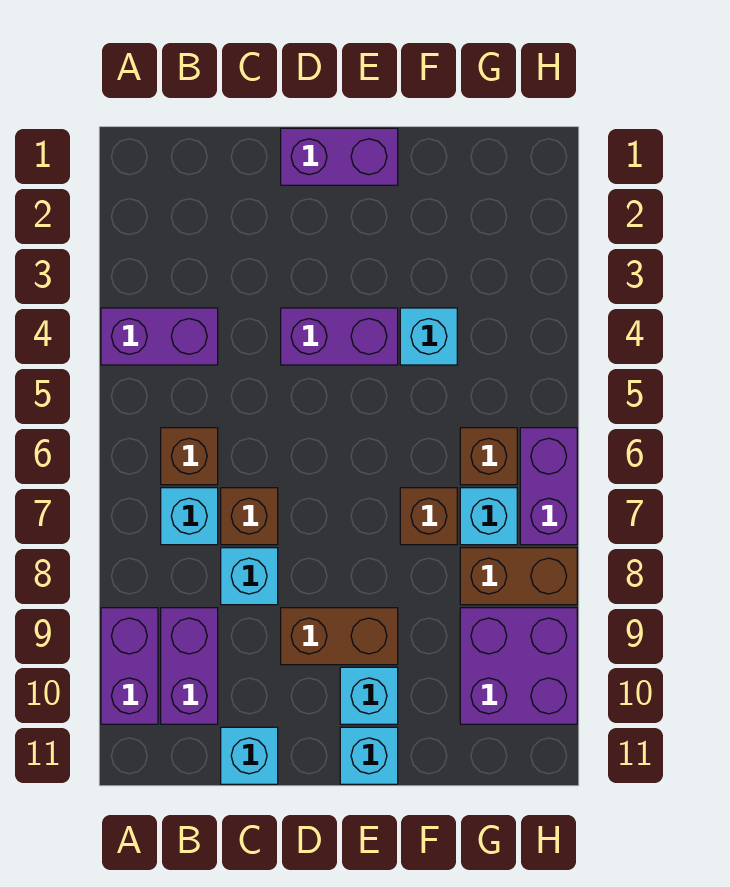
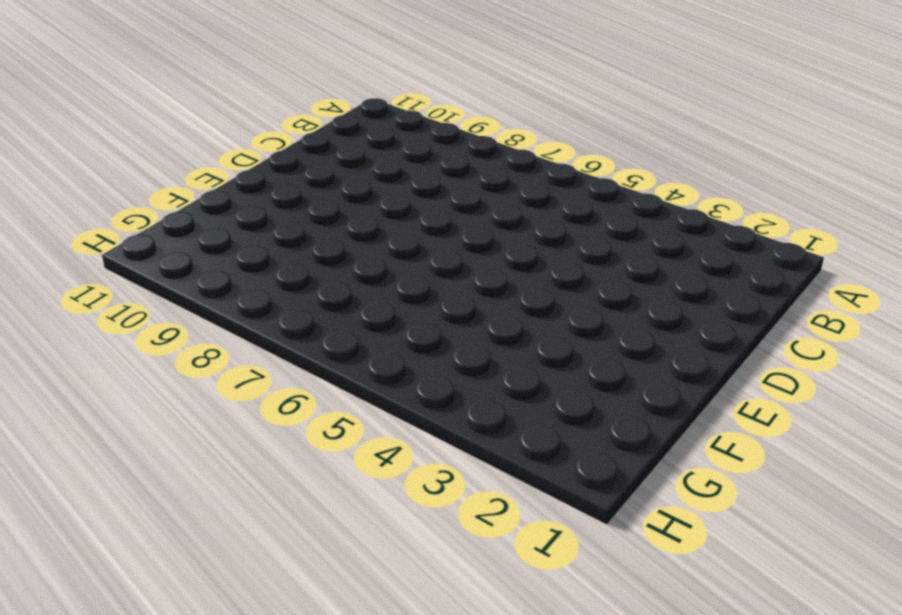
none -> purple 1x2 brick [101,308,218,365]
none -> purple 1x2 brick [101,608,158,724]
none -> brown 1x1 brick [161,428,218,485]

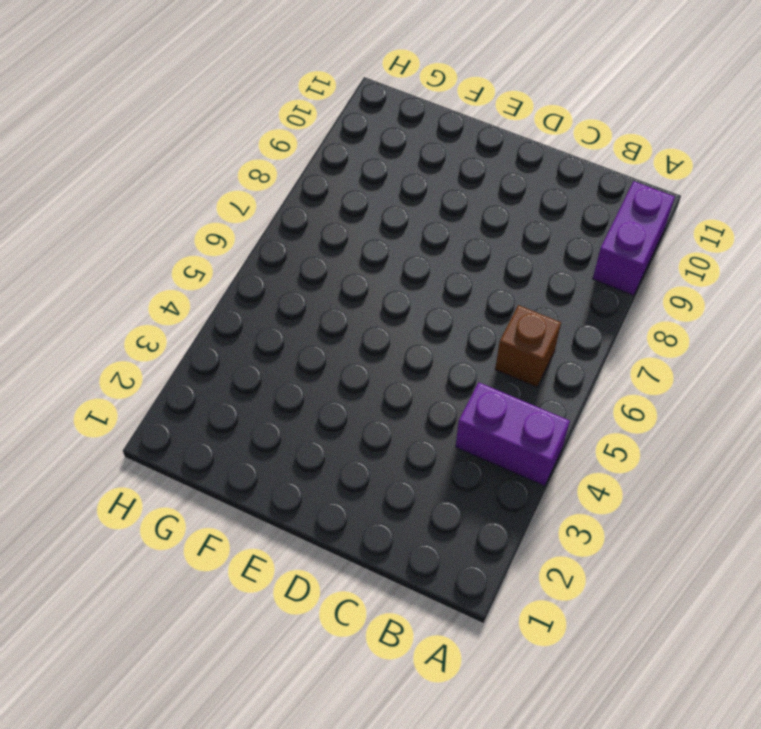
none -> cyan 1x1 brick [161,488,218,545]
none -> purple 1x2 brick [161,608,218,724]
none -> brown 1x1 brick [221,488,278,545]

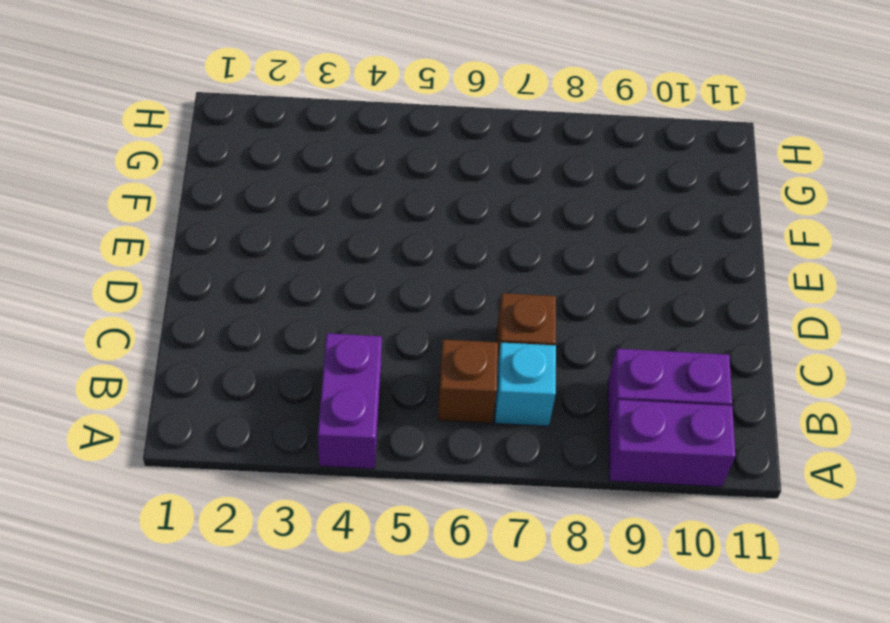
none -> cyan 1x1 brick [221,548,278,605]
none -> cyan 1x1 brick [221,727,278,784]
none -> purple 1x2 brick [281,128,398,185]

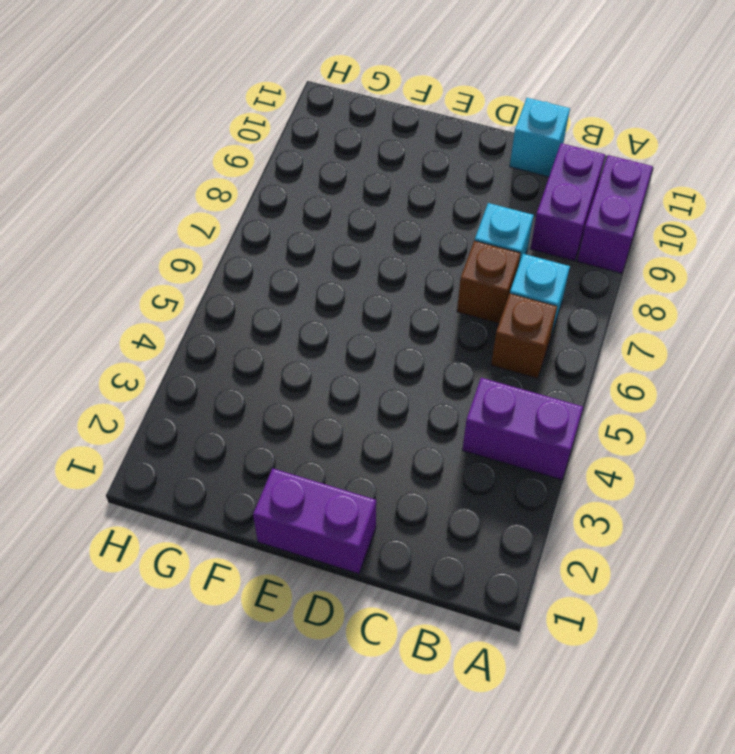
none -> purple 1x2 brick [281,308,398,365]
none -> brown 1x2 brick [281,608,398,665]
none -> cyan 1x1 brick [340,667,398,724]

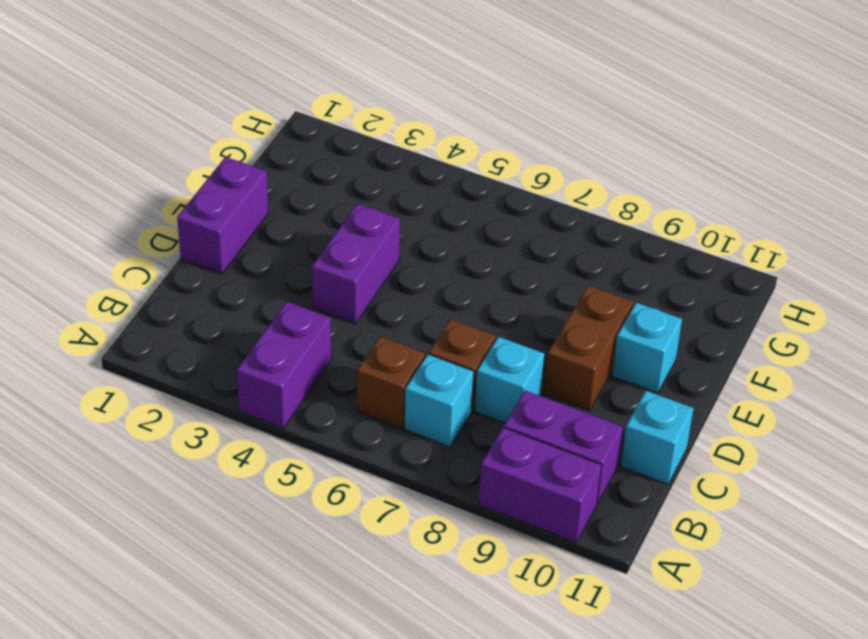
none -> cyan 1x1 brick [340,727,398,784]
none -> cyan 1x1 brick [400,308,457,365]
none -> brown 1x1 brick [400,488,457,545]

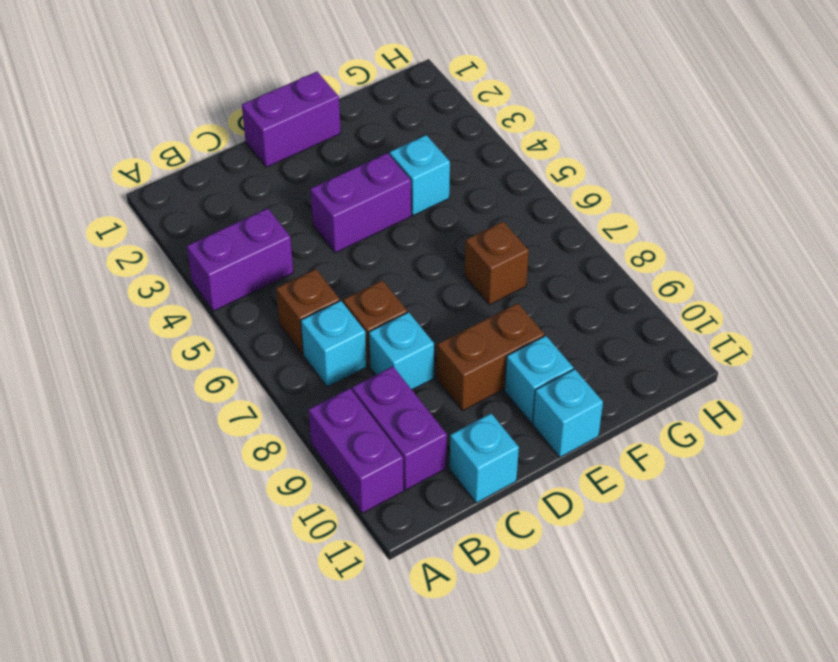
none -> brown 1x1 brick [460,428,517,485]
none -> cyan 1x1 brick [460,488,517,545]
none -> brown 1x2 brick [460,548,577,605]

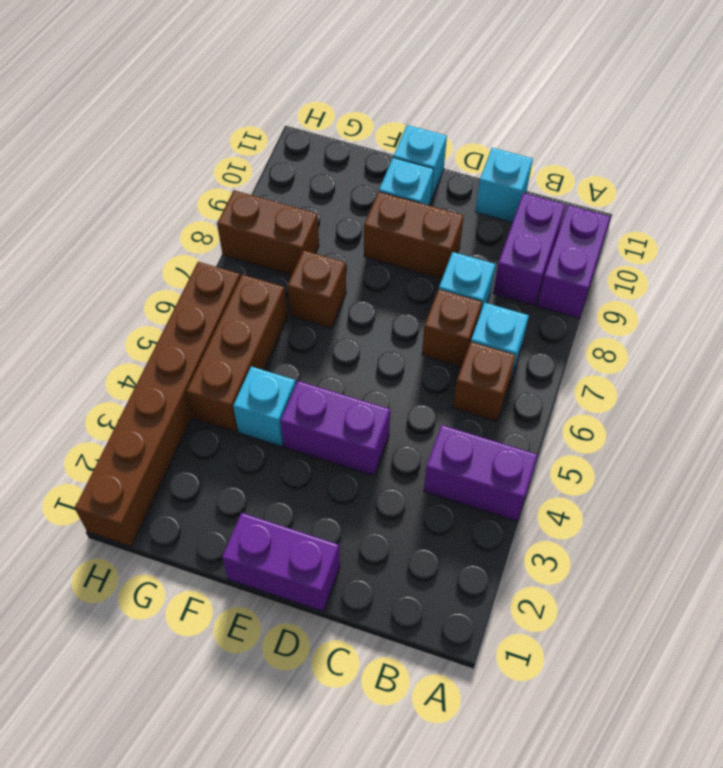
brown 1x3 brick [186,275,287,432] -> brown 1x1 brick [460,428,517,485]
brown 1x6 brick [75,262,240,546] -> purple 1x2 brick [520,428,577,545]
none -> cyan 1x1 brick [460,488,517,545]
none -> purple 2x2 brick [460,608,577,724]

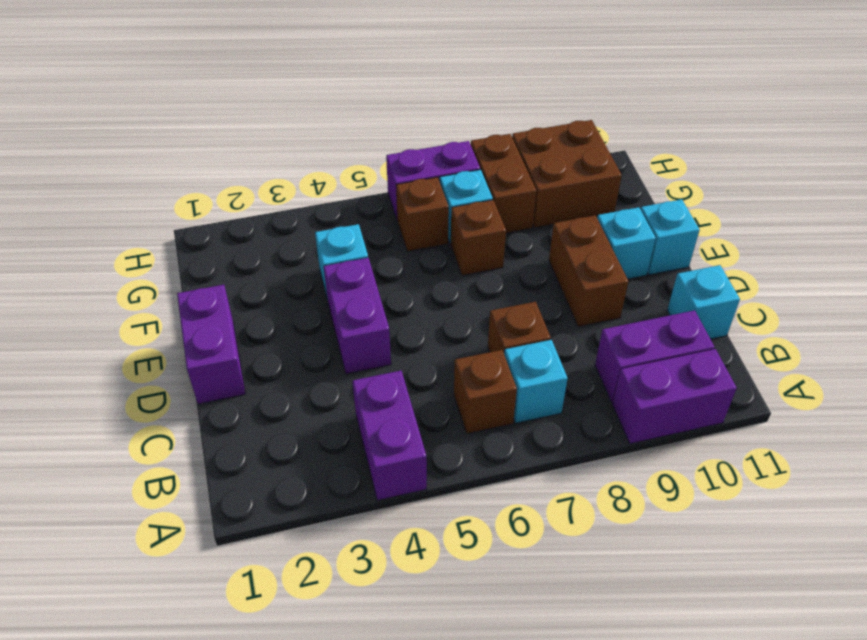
brown 2x2 brick [512,120,622,228] -> purple 2x2 brick [460,608,577,724]
none -> cyan 1x1 brick [221,548,278,605]

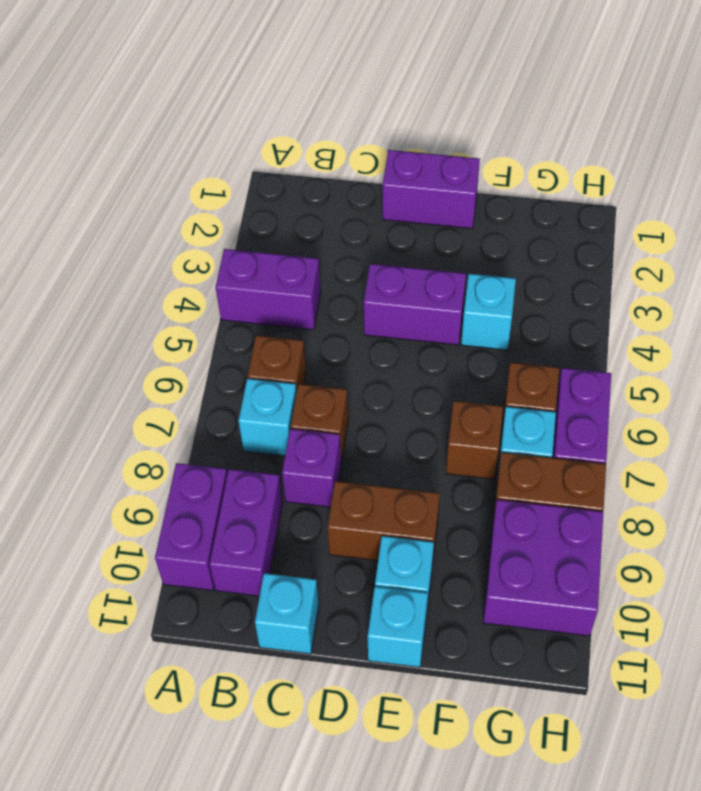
purple 1x1 brick [282,429,341,507] -> cyan 1x1 brick [221,548,278,605]

